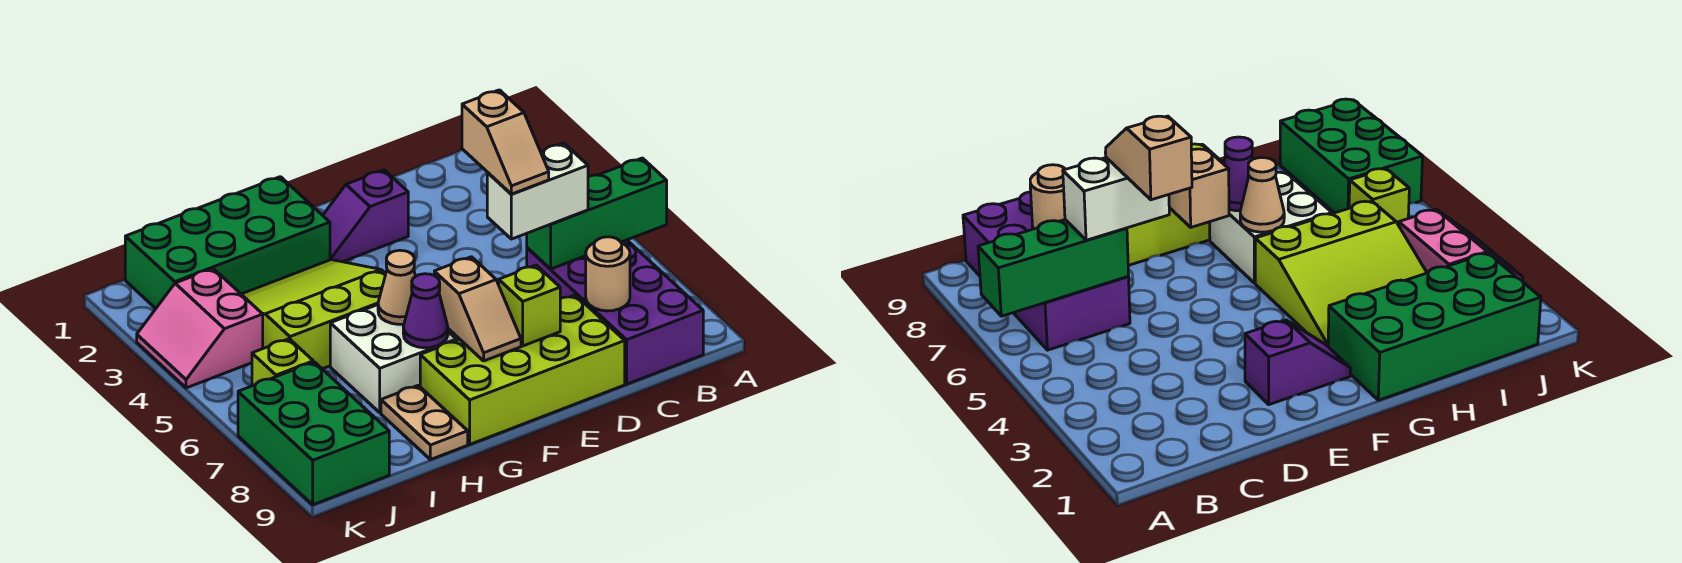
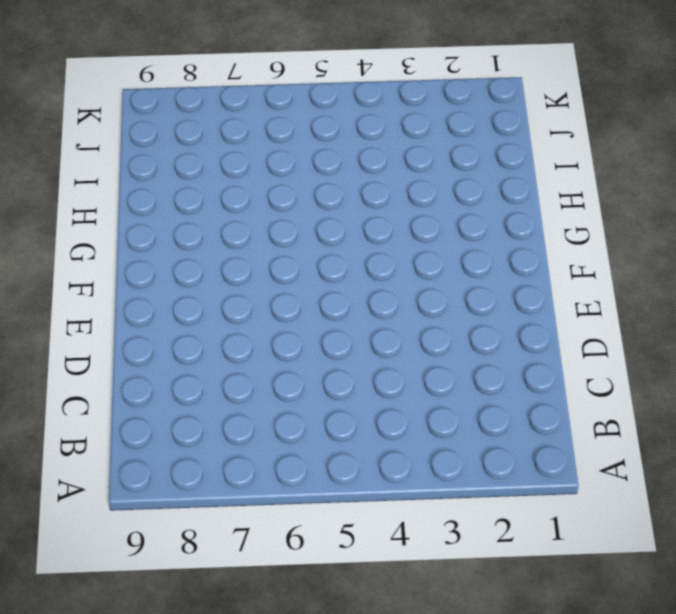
none -> purple 2x4 brick [527,240,703,384]
none -> lime 2x4 brick [420,295,625,444]
none -> purple 1x2 slope [323,170,408,262]

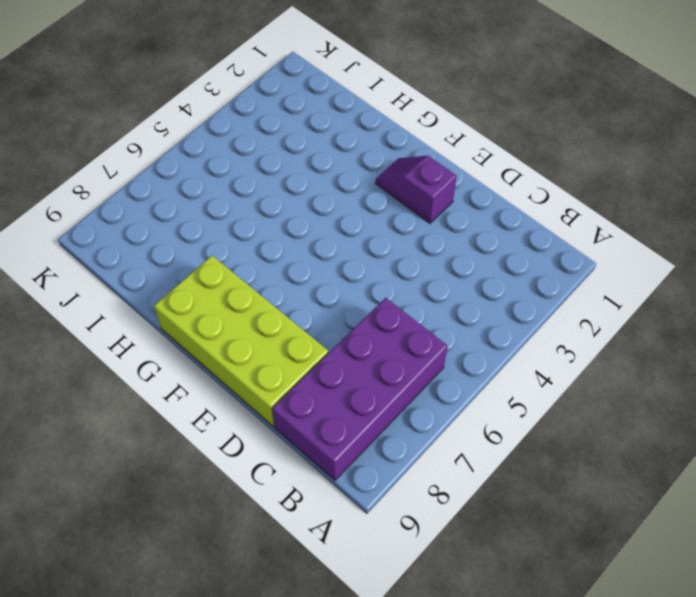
none -> green 2x4 brick [125,177,330,308]
none -> lime 3x3 slope [242,260,386,369]
none -> white 2x2 brick [330,305,456,413]

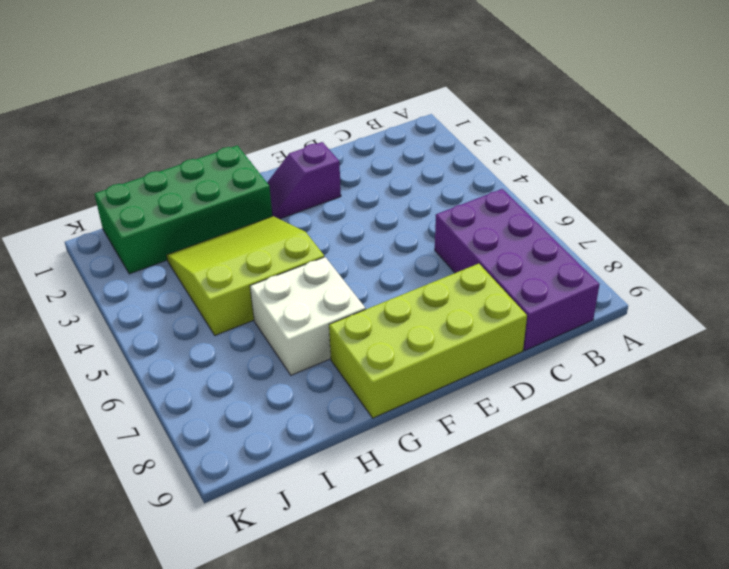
none -> tan 1x2 plate [381,385,468,460]
none -> pink 2x2 slope [137,269,263,388]
none -> lime 1x1 brick [252,339,313,386]

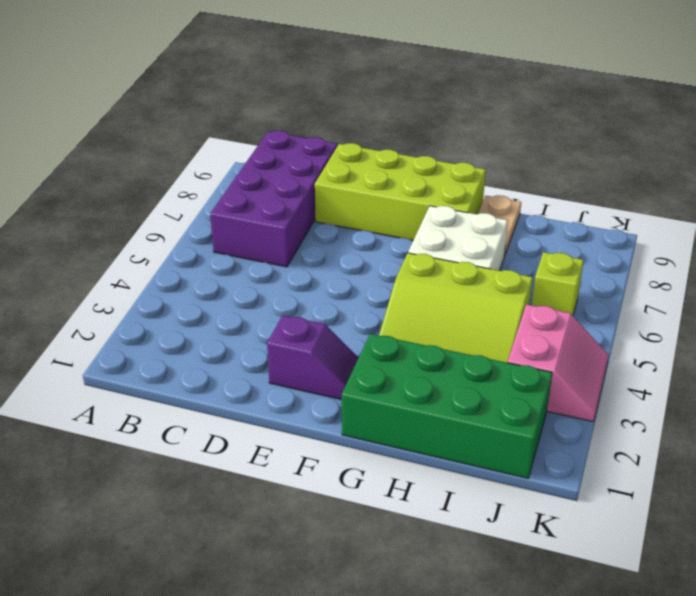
none -> green 2x3 brick [238,362,389,505]
none -> green 1x3 brick [527,158,667,269]
none -> tan 1x1 round brick [586,237,630,311]

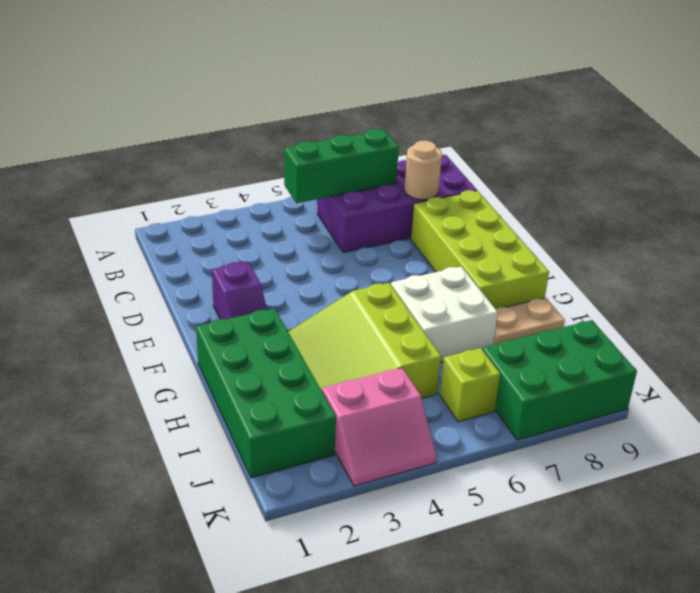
green 1x3 brick [284,129,399,203] -> green 1x3 brick turned to [527,158,667,269]
none -> lime 1x1 brick [499,265,560,346]
none -> tan 1x2 slope [434,257,521,361]
none -> tan 1x1 cone [378,250,415,324]

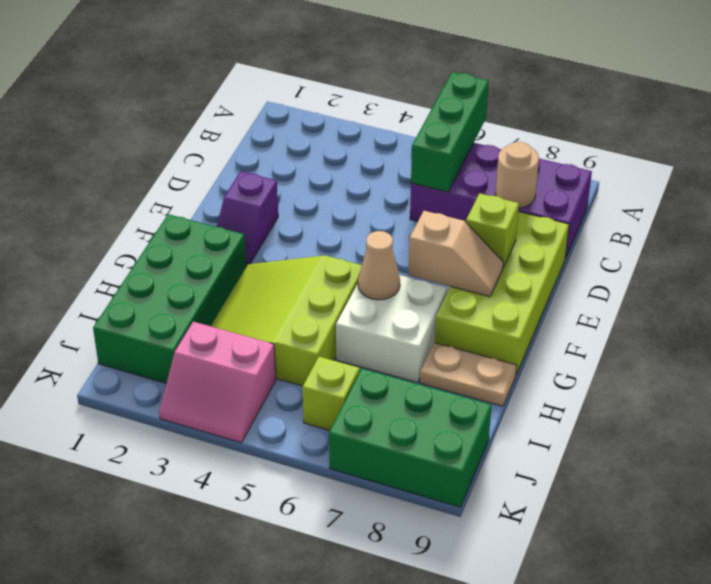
none -> purple 1x1 cone [403,274,448,348]
none -> white 1x2 brick [487,143,588,239]
none -> tan 1x2 slope [462,90,549,194]

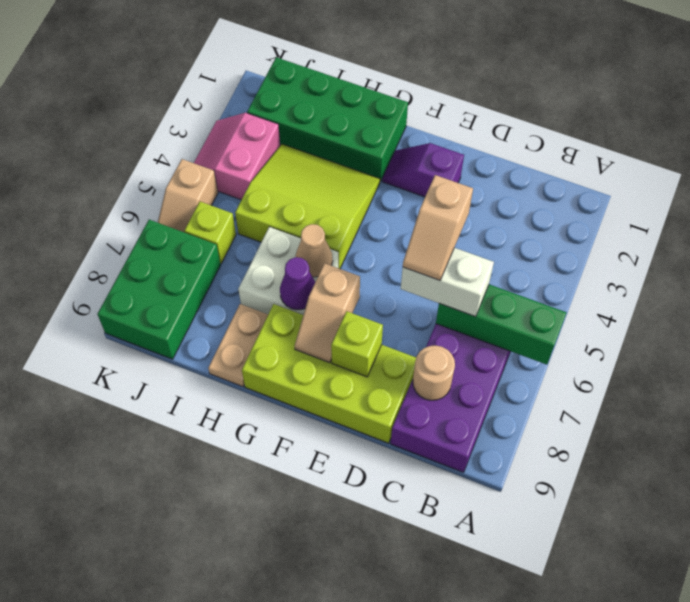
tan 1x2 slope [158,159,218,232] -> none

